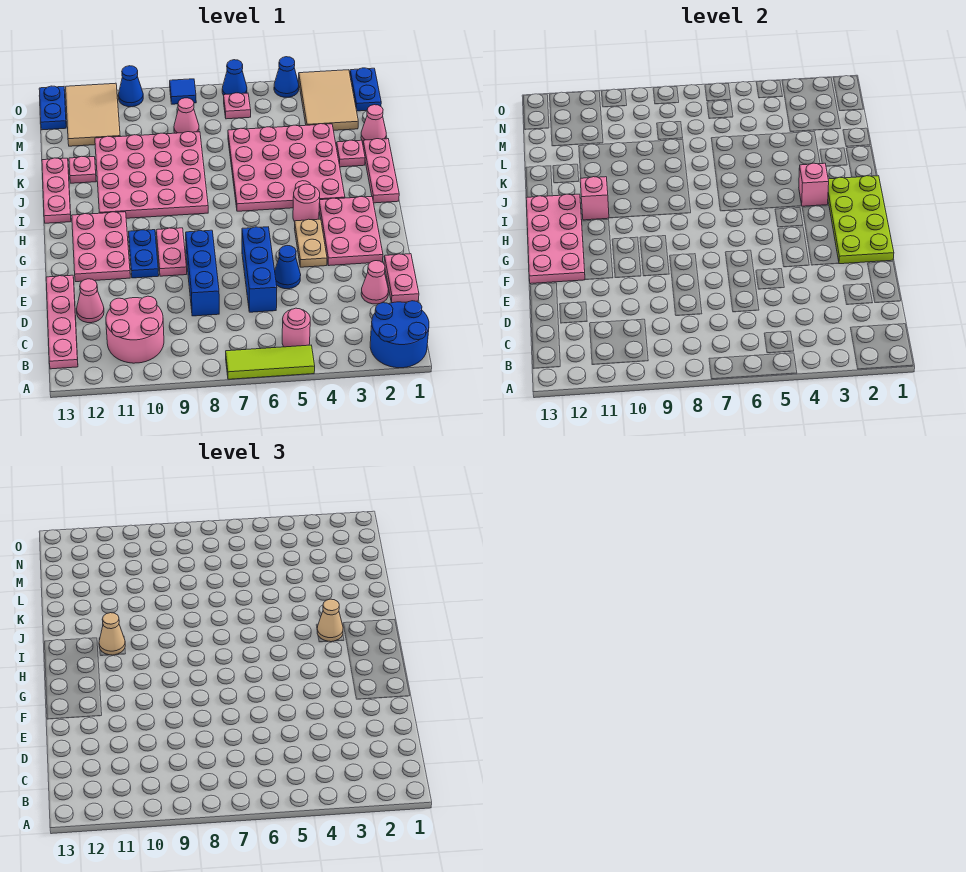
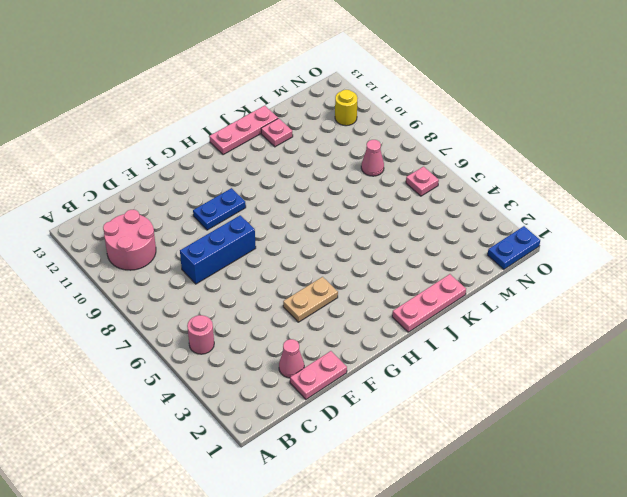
yellow 1x1 round brick [335,90,357,126] -> tan 2x3 tile [66,83,120,146]
none -> blue 2x2 round brick [370,301,429,368]
none -> lime 1x3 tile [226,345,315,379]
none -> pink 1x4 plate [46,275,78,369]
none -> blue 1x3 brick [242,227,277,312]

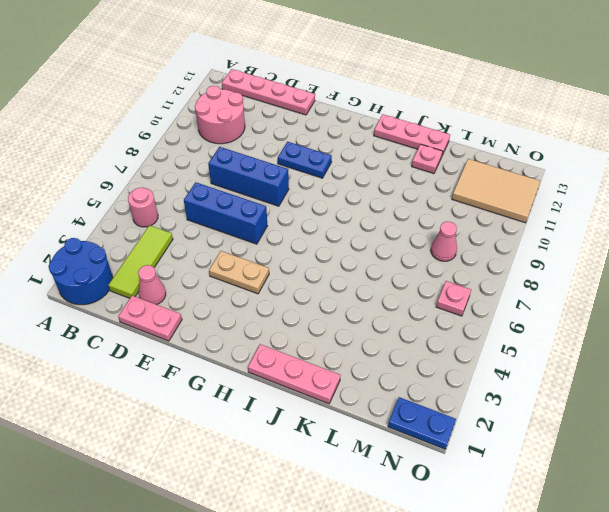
lime 1x3 tile [108,225,173,298] -> lime 1x3 tile moved to [226,345,315,379]
none -> pink 1x1 cone [77,279,104,323]
none -> blue 1x1 cone [275,246,301,289]
none -> pink 2x3 plate [319,197,383,266]
none -> pink 1x2 plate [156,228,187,276]

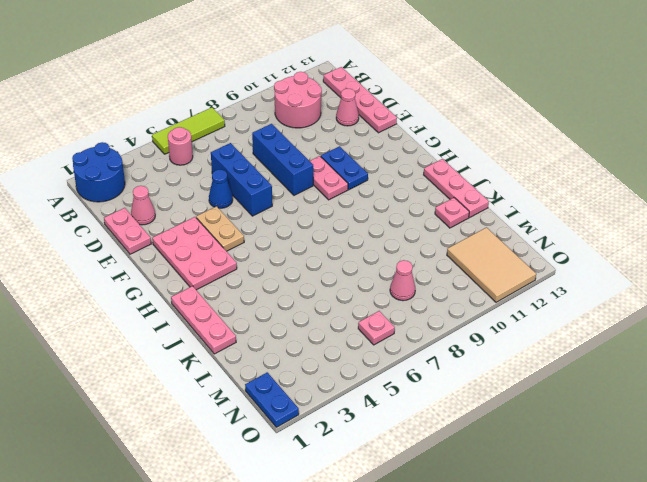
none -> pink 2x3 plate [72,212,130,282]
none -> pink 1x1 round brick [293,184,320,222]
none -> pink 4x4 plate [228,124,345,211]
none -> pink 4x4 plate [95,132,208,218]

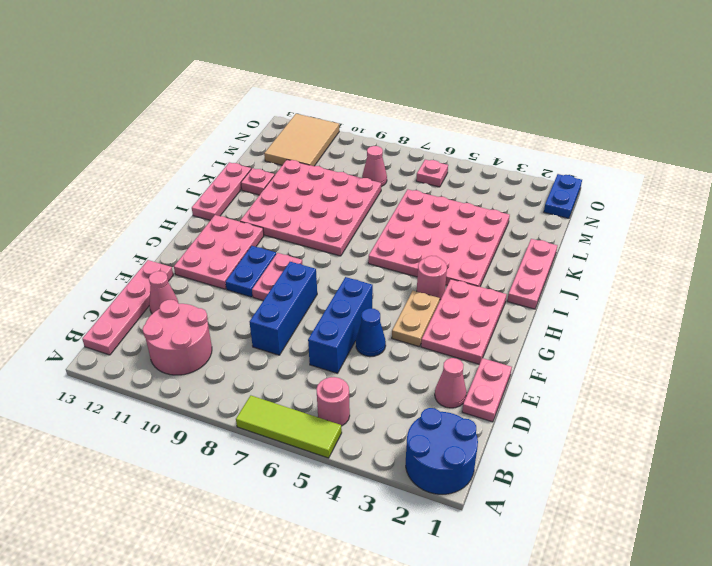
none -> pink 1x1 plate [336,140,365,167]
none -> pink 1x1 cone [361,105,386,141]
none -> tan 2x3 tile [299,70,358,130]
none -> blue 1x2 plate [39,86,66,130]

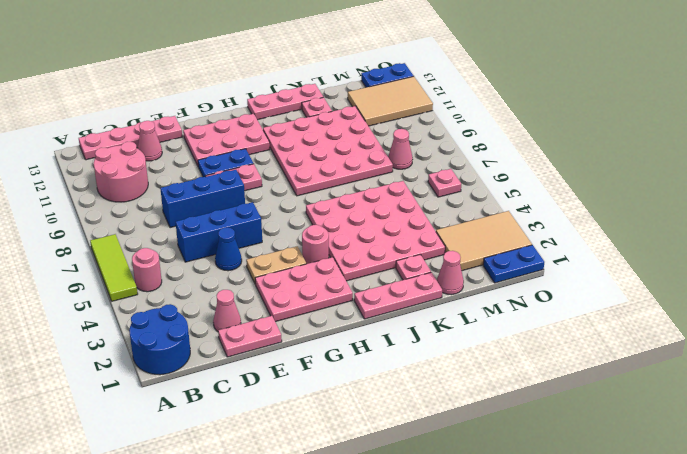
none -> blue 1x1 cone [274,57,299,97]
none -> blue 1x1 cone [222,60,247,95]
none -> blue 1x1 tile [170,79,196,104]
none -> blue 1x1 cone [118,66,143,107]

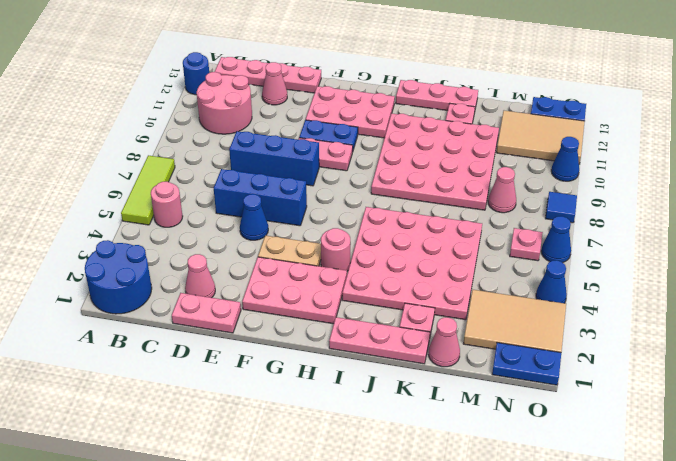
blue 1x1 round brick [183,52,209,95] -> none
none -> lime 2x4 plate [828,176,894,264]
none -> pink 2x4 plate [526,194,585,284]
none -> pink 1x1 brick [799,163,829,206]
none -> pink 1x1 brick [580,177,609,220]

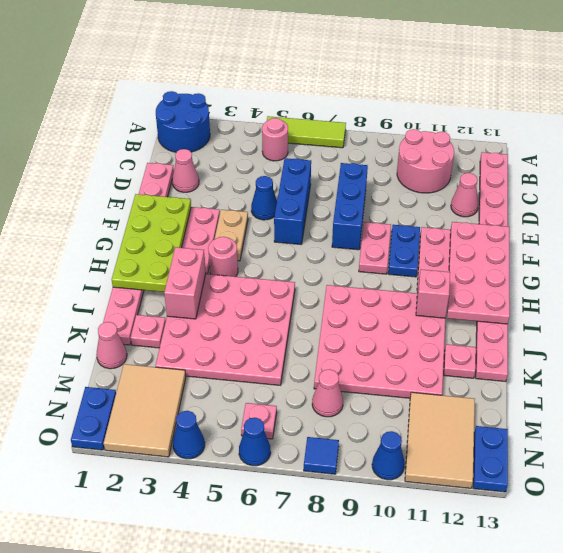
pink 1x2 brick [164,247,206,319] -> pink 1x1 brick [799,163,829,206]
none -> tan 1x1 cone [317,599,343,642]
none -> tan 1x1 cone [99,613,125,655]

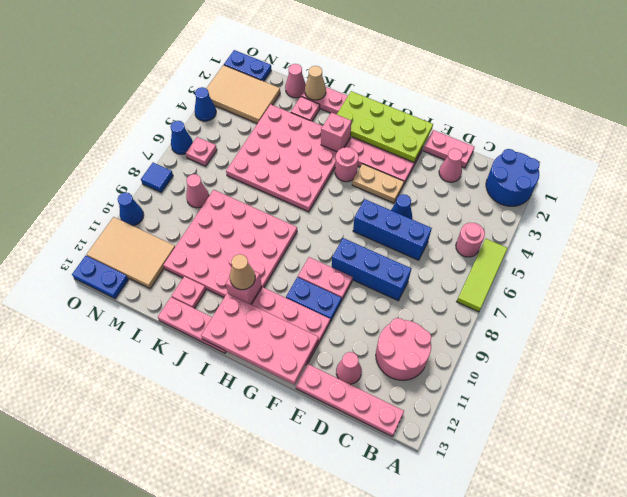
tan 1x1 cone [305,66,326,100] -> tan 1x1 cone moved to [317,599,343,642]

